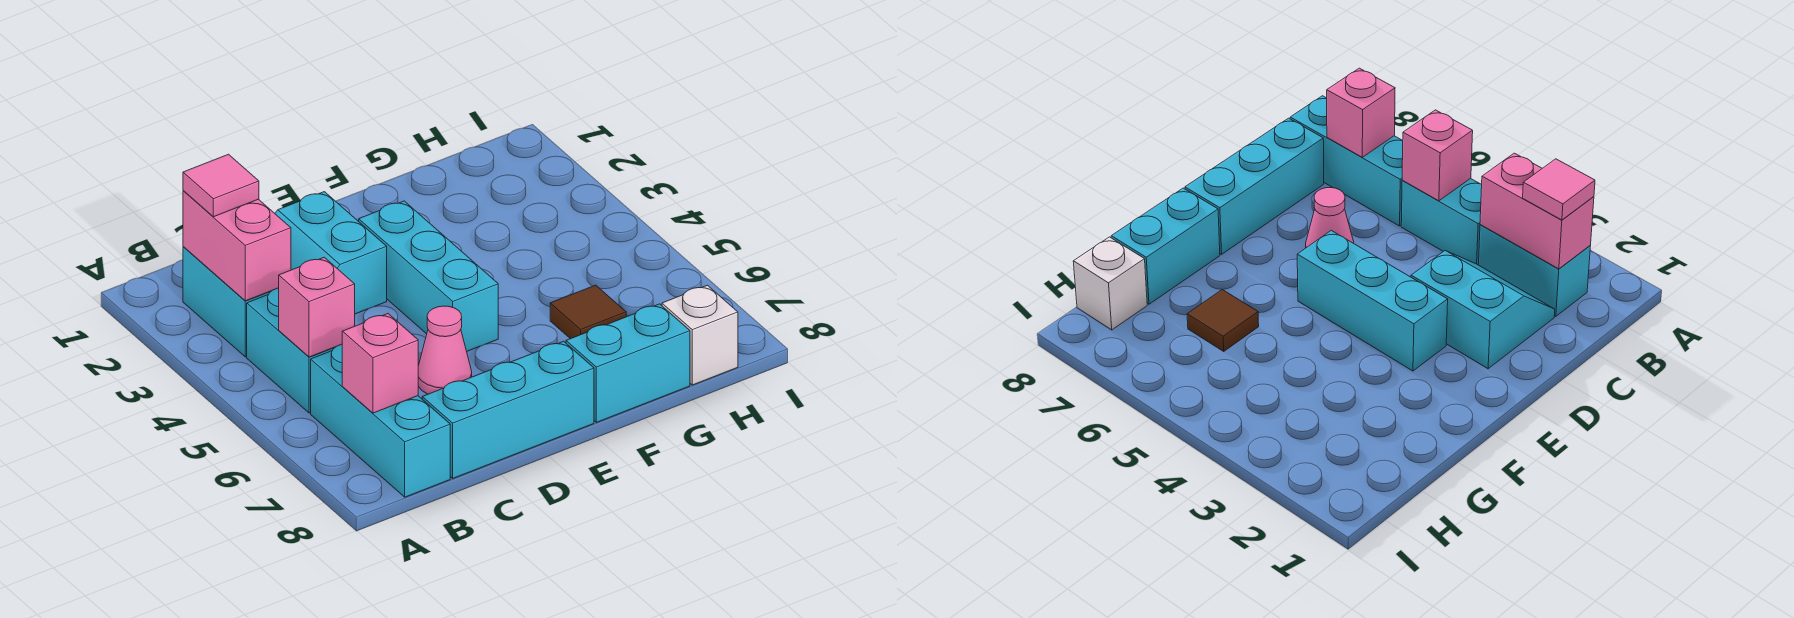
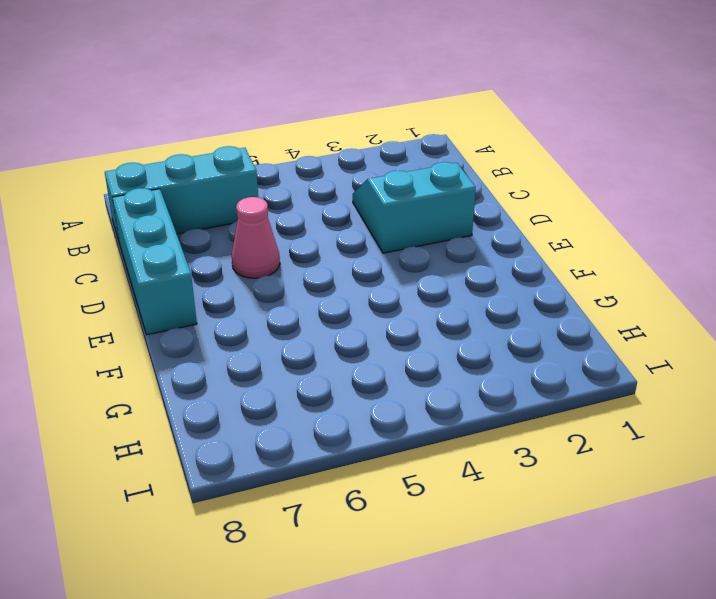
none -> cyan 1x2 brick [183,247,271,357]
none -> cyan 1x2 brick [247,288,335,413]
none -> cyan 1x3 brick [359,201,498,351]

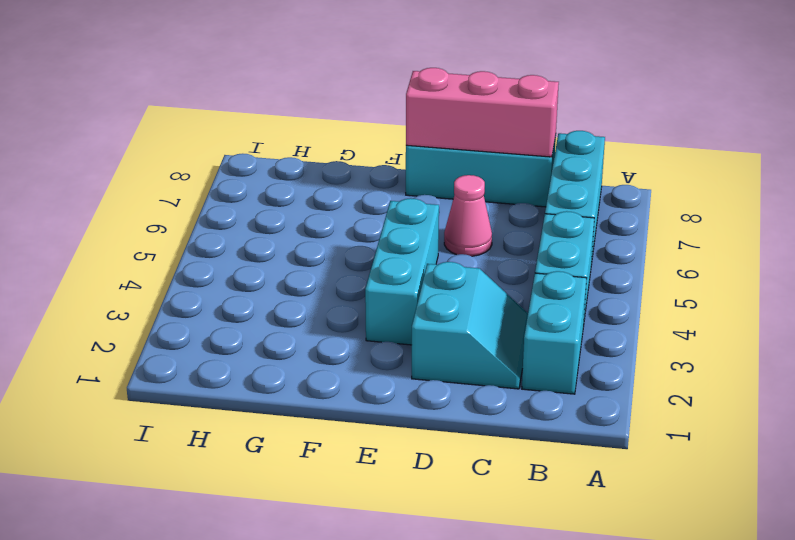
pink 1x3 brick [406,68,559,157] -> none
none -> cyan 1x2 brick [566,304,690,422]
none -> brown 1x1 tile [550,285,626,339]
none -> white 1x1 brick [662,285,738,385]

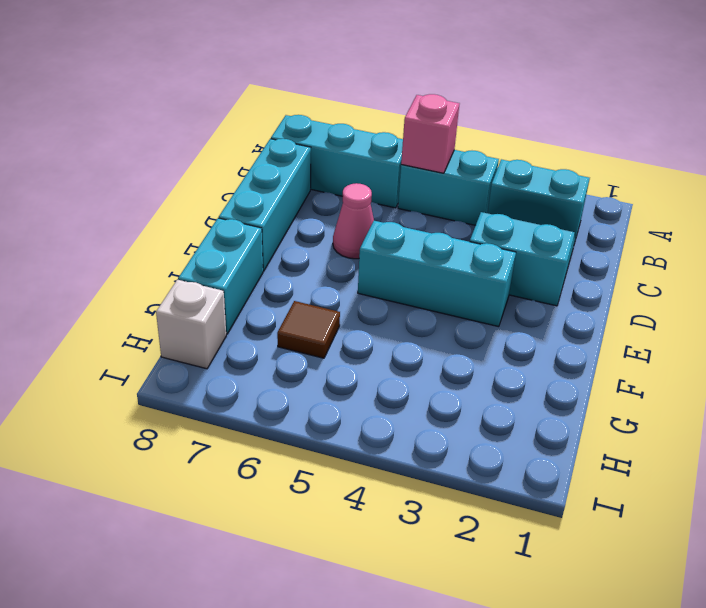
none -> pink 1x2 brick [183,191,291,301]
none -> pink 1x1 brick [342,314,418,413]
none -> pink 1x1 tile [183,154,259,217]

